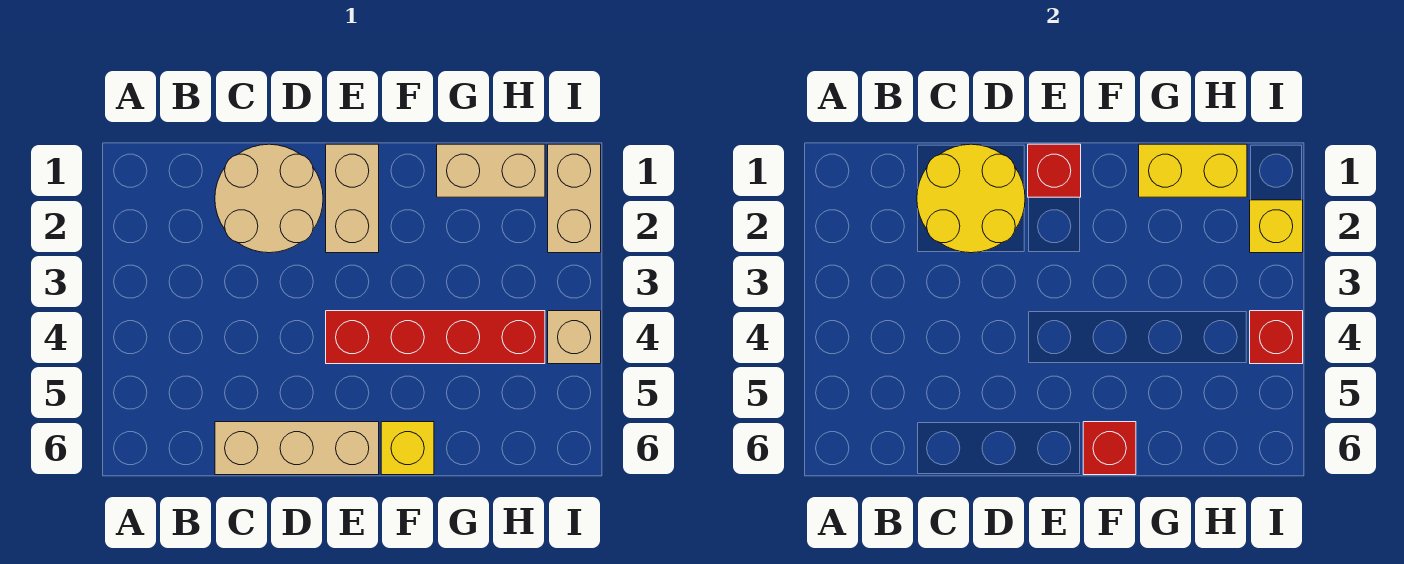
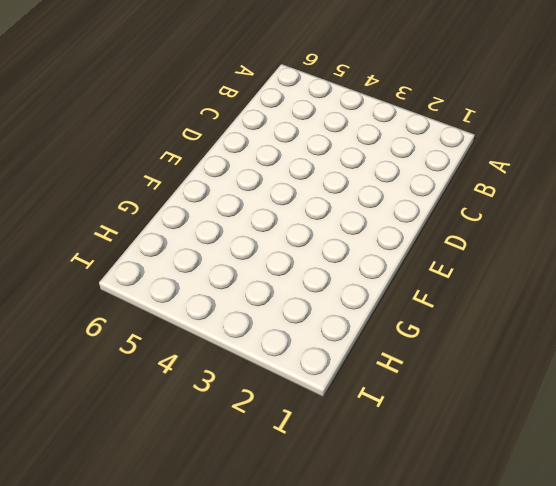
none -> tan 2x2 round brick [215,144,323,253]
none -> tan 1x3 brick [215,422,379,475]
none -> tan 1x2 brick [326,144,379,253]

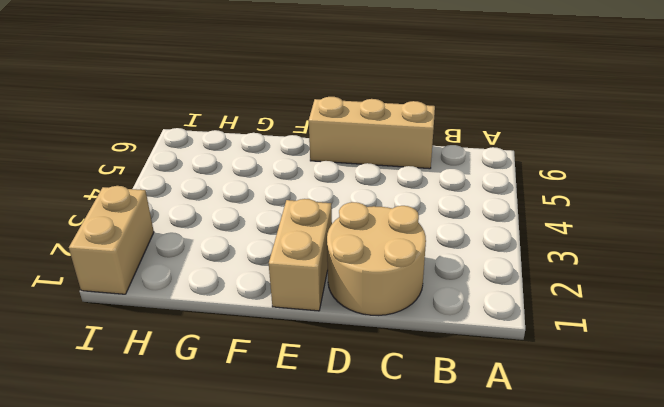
none -> red 1x4 brick [326,311,545,364]
none -> yellow 1x1 brick [381,422,434,475]
none -> tan 1x2 brick [437,144,545,197]

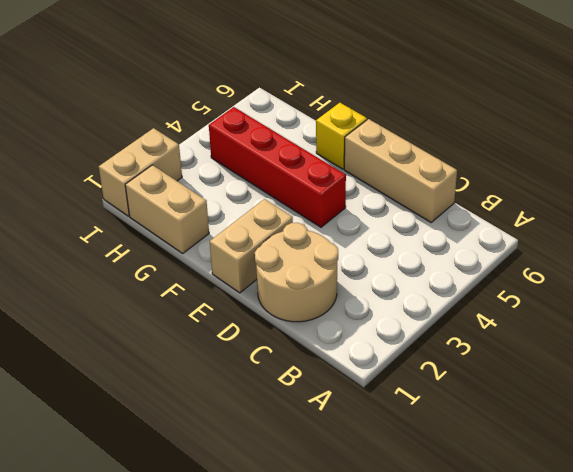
none -> tan 1x1 brick [548,311,601,364]
none -> yellow 2x2 round brick [917,144,1025,253]
none -> red 1x1 brick [1028,144,1081,197]

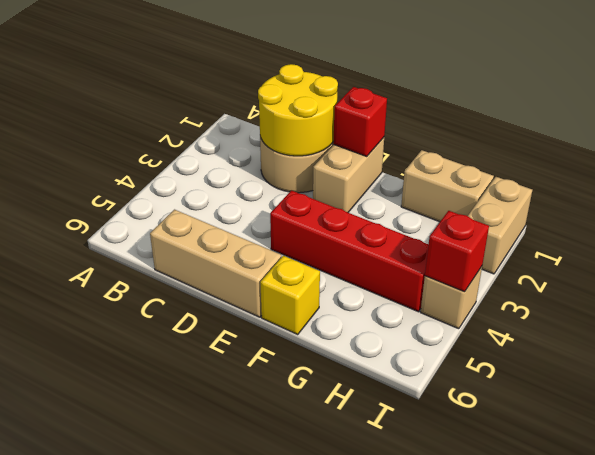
none -> red 1x1 brick [1083,422,1136,475]
none -> yellow 1x2 brick [1139,144,1247,197]
none -> yellow 1x1 brick [1250,200,1303,253]

